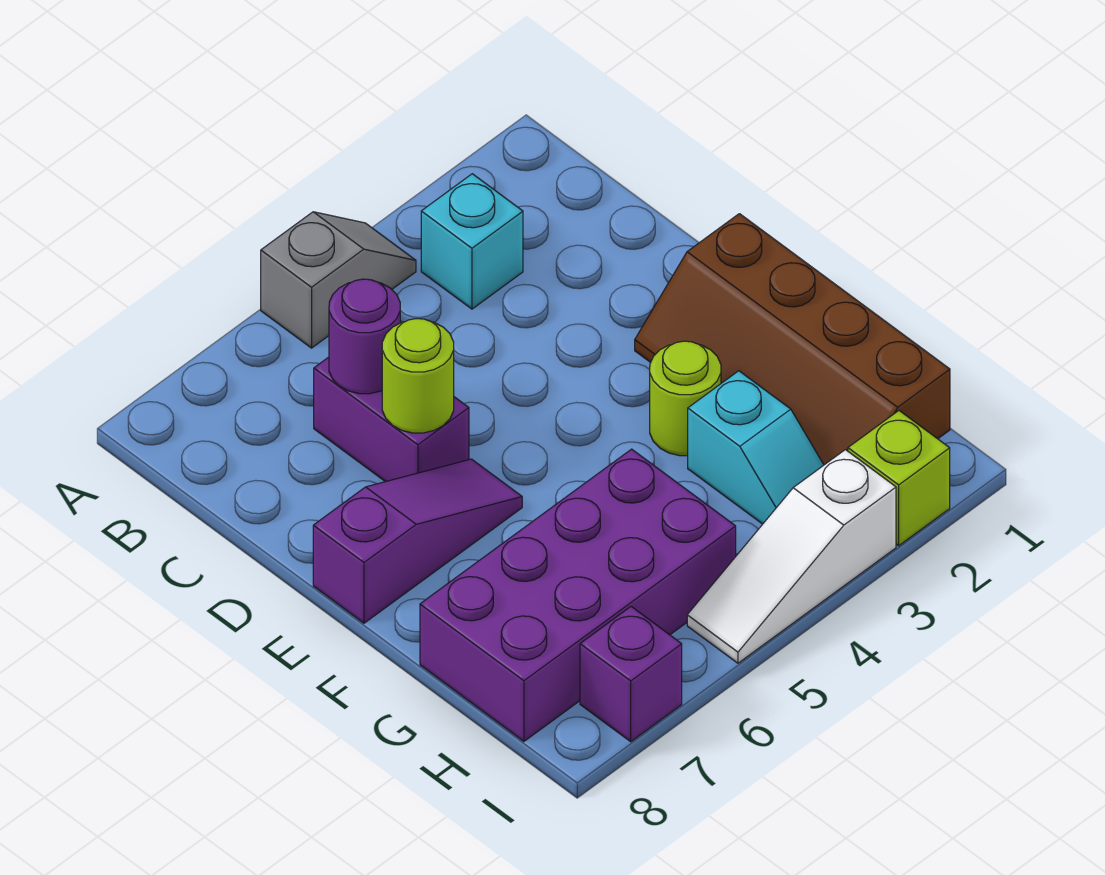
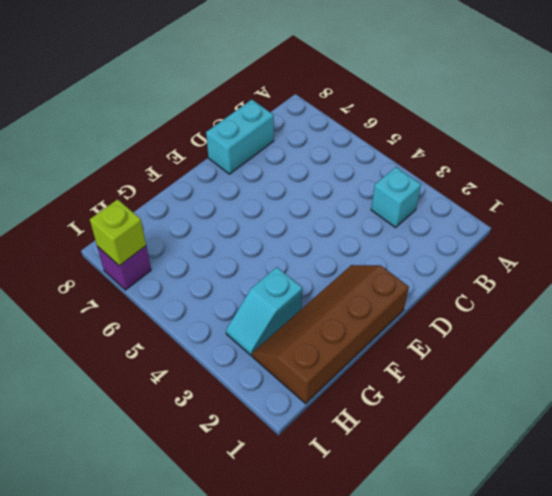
cyan 1x2 brick [206,100,274,174] -> none
lime 1x1 brick [90,199,146,266] -> lime 1x1 brick moved to [848,411,950,546]
none -> grey 1x2 slope [261,212,416,348]
none -> purple 1x2 brick [314,357,469,482]
none -> purple 1x3 slope [313,459,522,623]

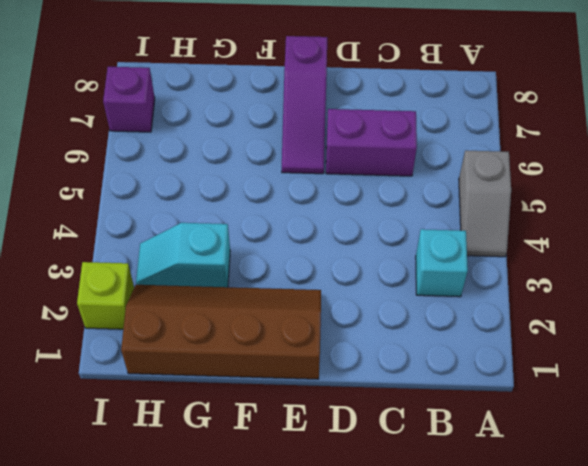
none -> lime 1x1 round brick [650,341,721,456]
none -> purple 2x4 brick [420,449,736,741]
none -> white 1x3 slope [687,450,896,663]

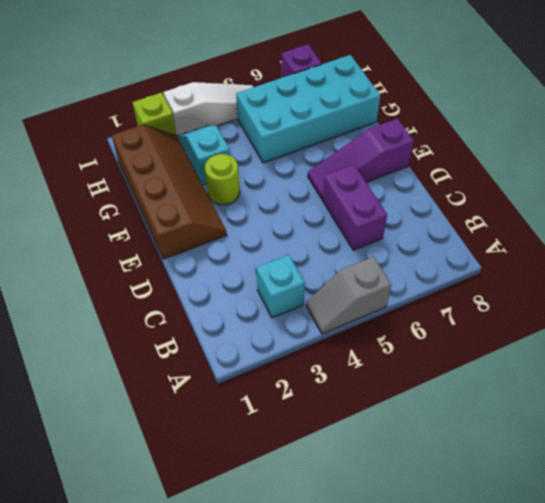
cyan 2x4 brick [236,55,380,163] -> purple 2x4 brick [420,449,736,741]
none -> purple 1x1 round brick [329,279,400,394]
none -> lime 1x1 round brick [382,319,454,433]

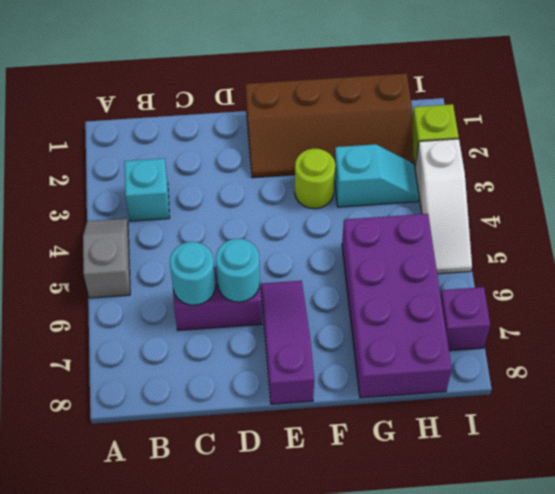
cyan 1x1 round brick [170,242,215,305] -> purple 1x1 round brick [329,279,400,394]
cyan 1x1 round brick [216,239,260,302] -> lime 1x1 round brick [382,319,454,433]

